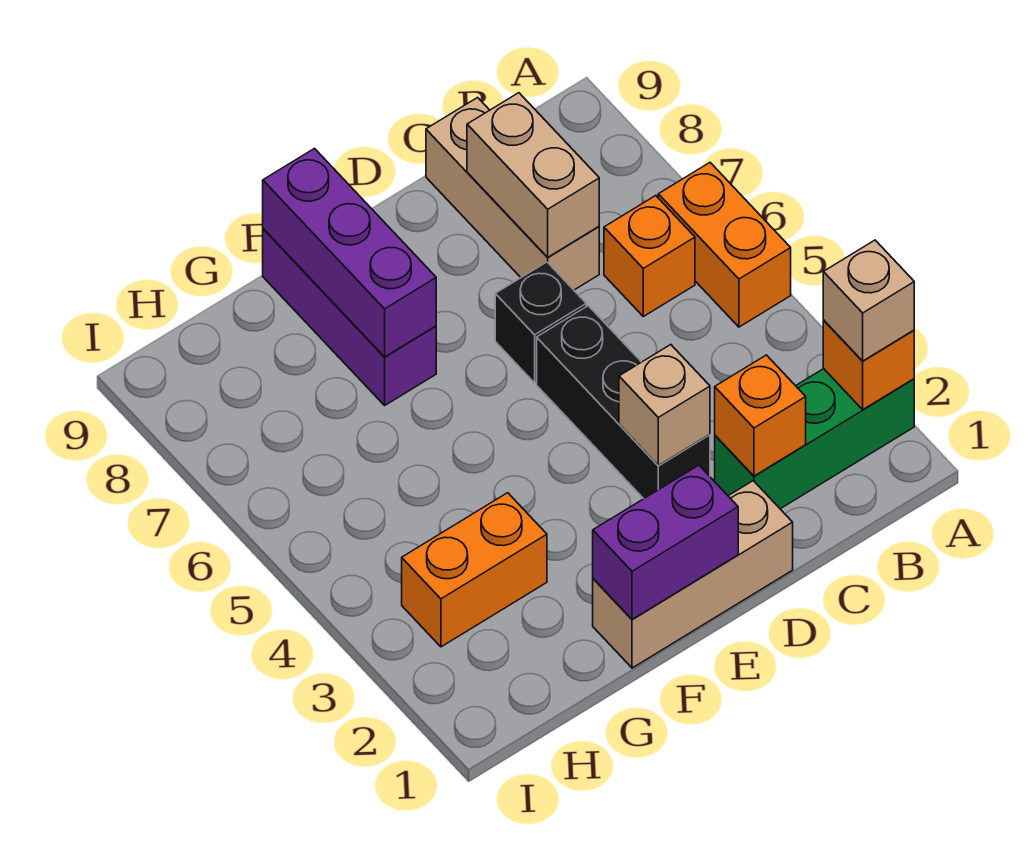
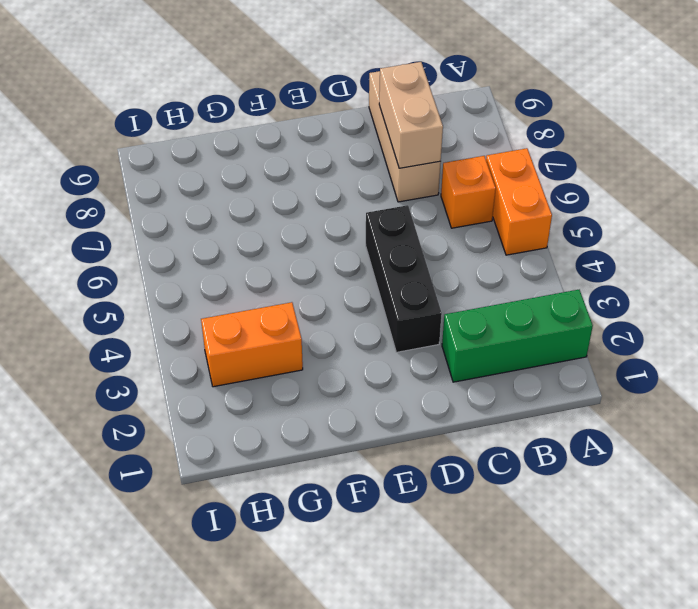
none -> tan 1x3 brick [593,481,793,668]
none -> black 1x1 brick [495,262,586,383]
none -> purple 1x3 brick [263,229,436,405]

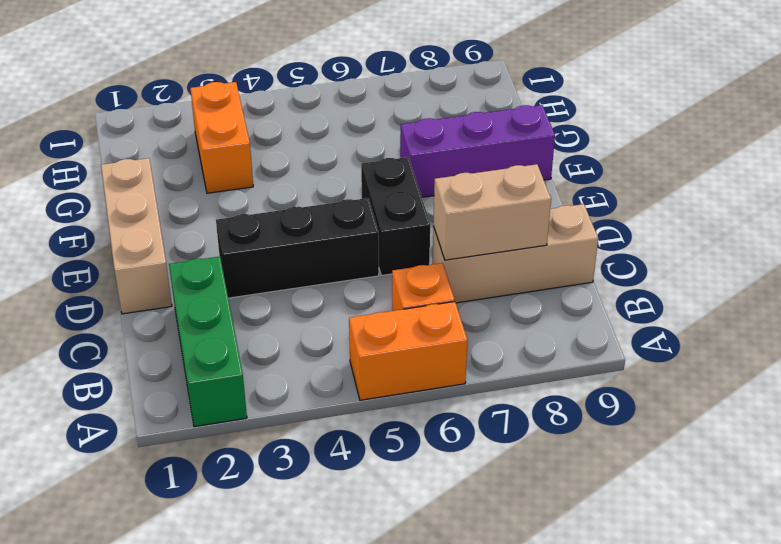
black 1x2 brick [361,157,430,276] -> black 1x1 brick [495,262,586,383]
none -> orange 1x1 brick [823,320,914,409]
none -> orange 1x1 brick [715,355,806,476]
none -> tan 1x1 brick [619,345,710,465]

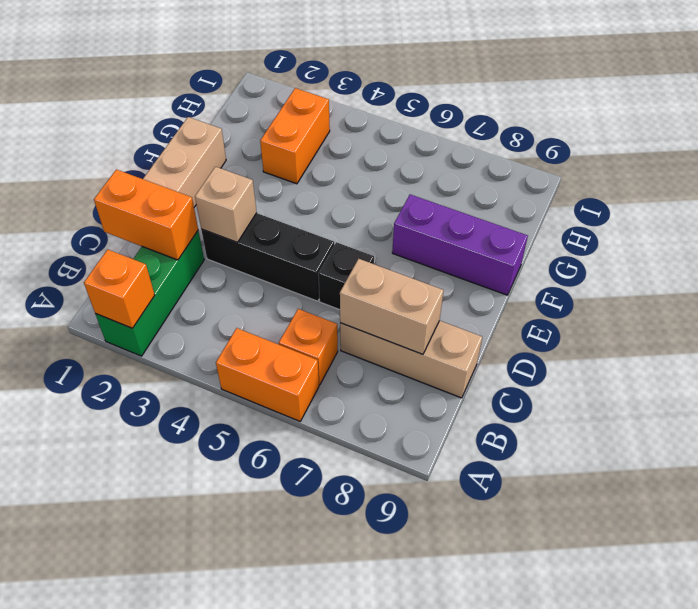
orange 1x2 brick [94,169,198,260] -> orange 1x1 brick [715,355,806,476]
none -> purple 1x2 brick [593,465,738,619]
none -> purple 1x3 brick [263,149,436,357]
none -> tan 1x1 brick [823,240,914,361]

